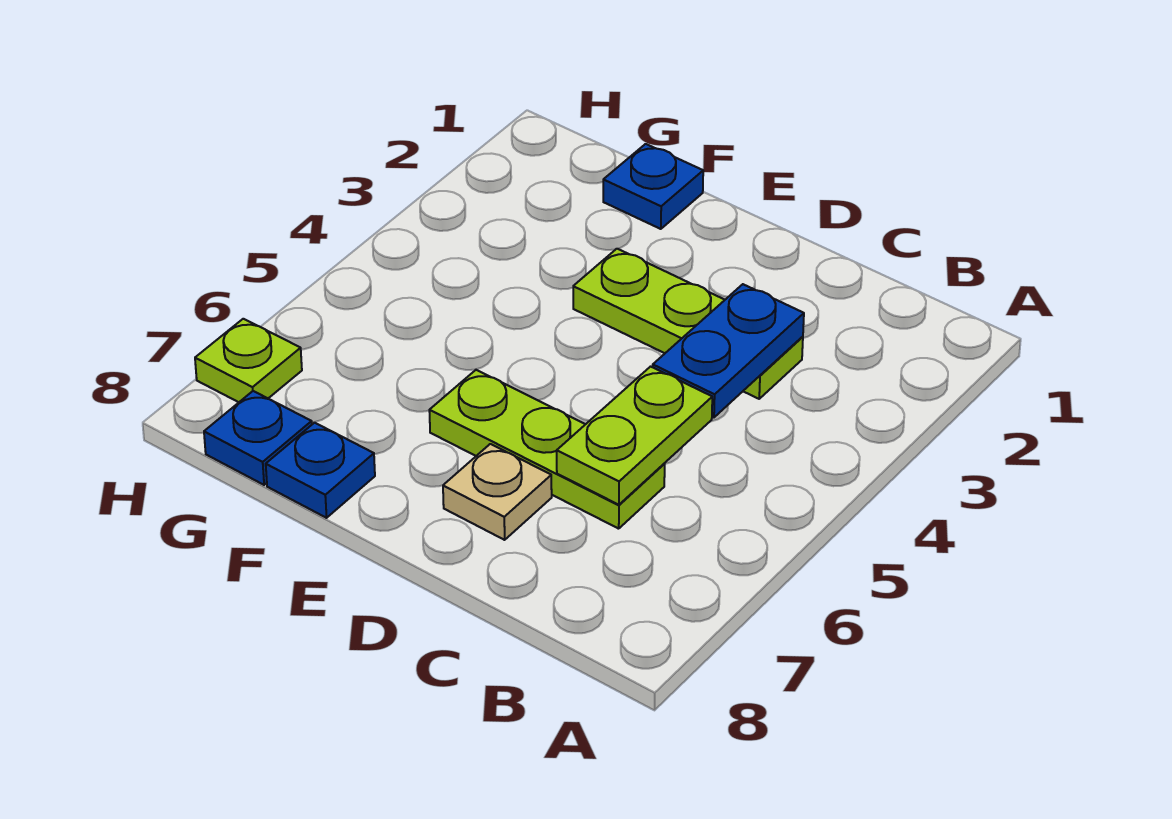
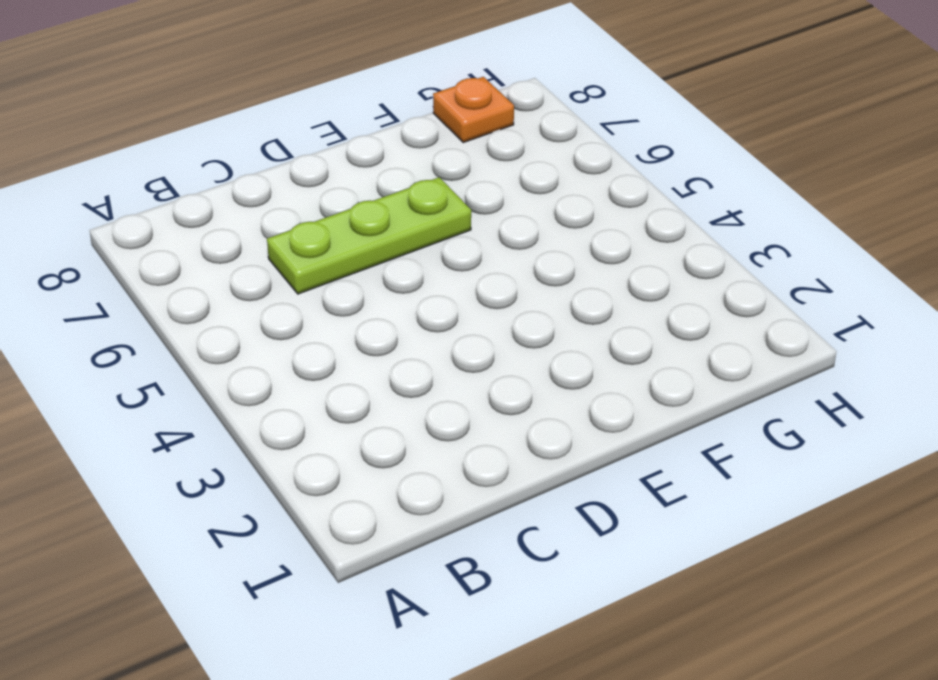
orange 1x1 plate [433,77,514,142] -> blue 1x1 plate [204,391,312,485]
none -> lime 1x3 plate [573,249,803,399]
none -> tan 1x1 plate [443,444,552,540]

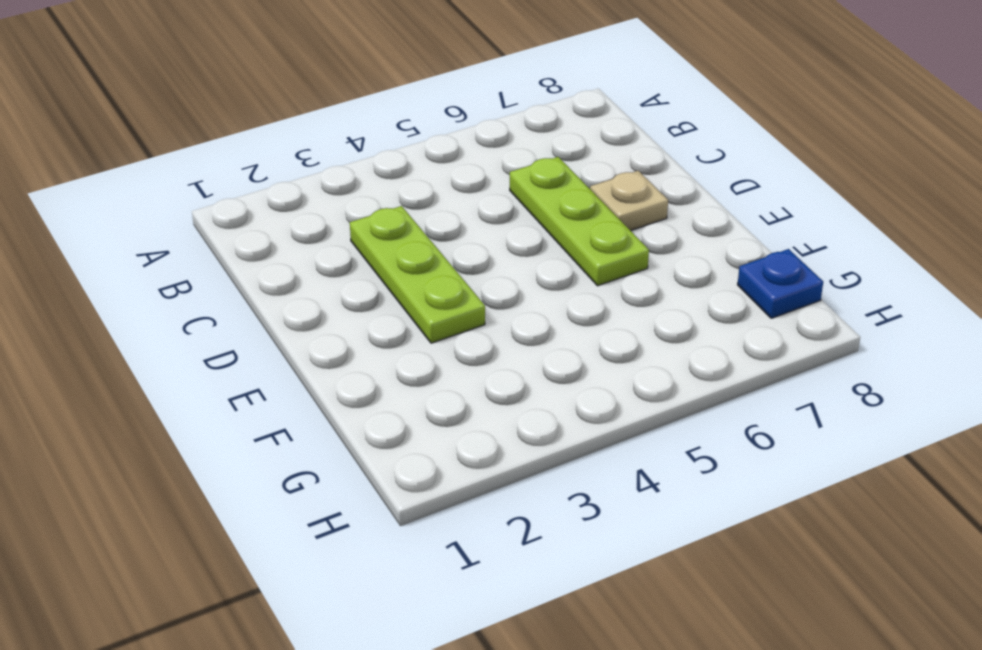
none -> blue 1x1 plate [603,144,703,229]
none -> blue 1x1 plate [266,423,375,518]

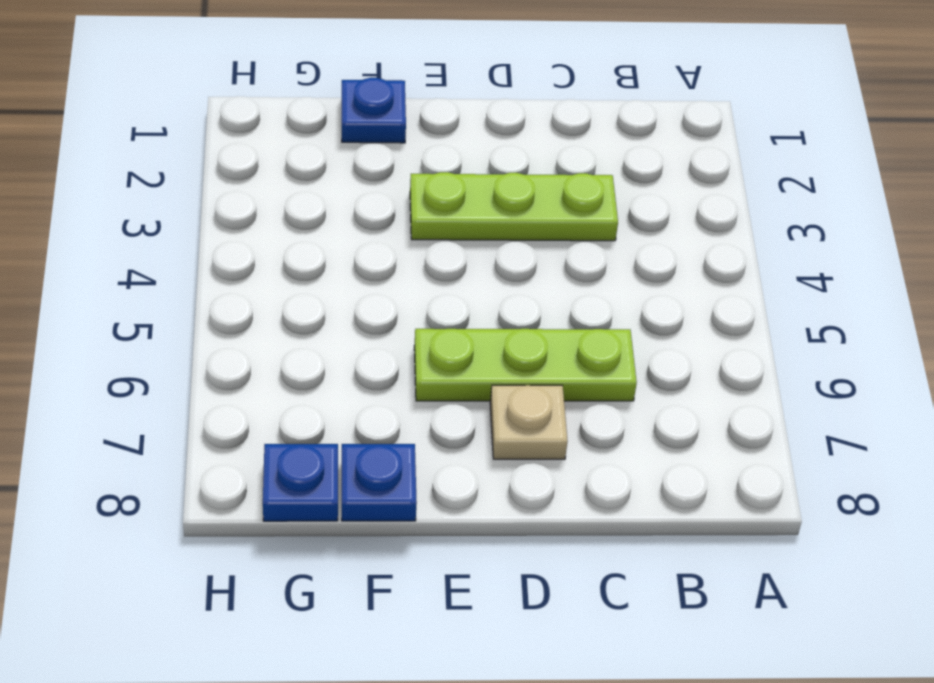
none -> lime 1x1 plate [195,319,302,402]
none -> blue 1x2 plate [653,284,804,417]

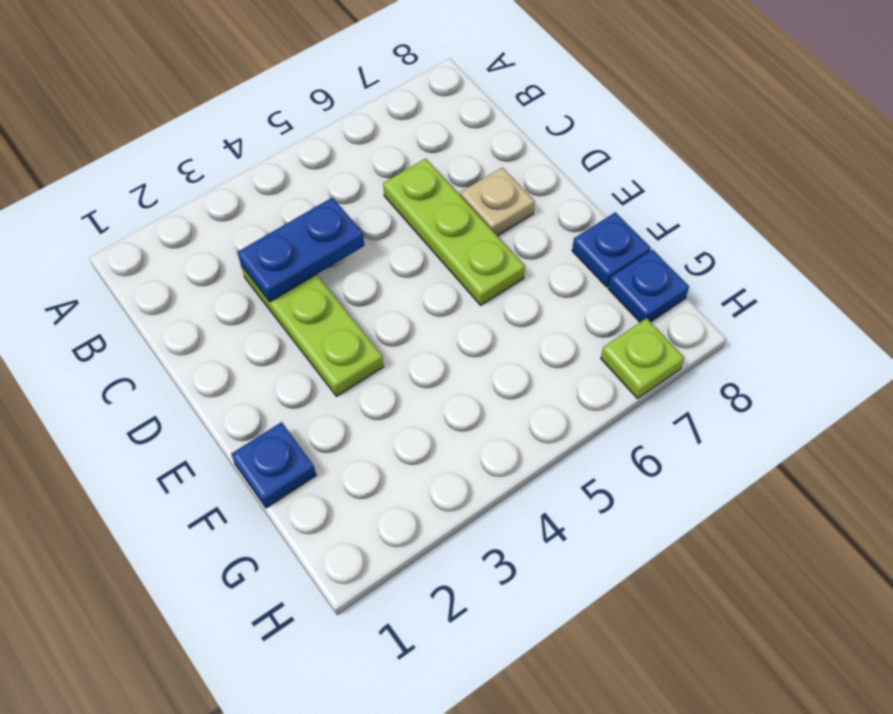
none -> lime 1x2 plate [557,367,712,505]

